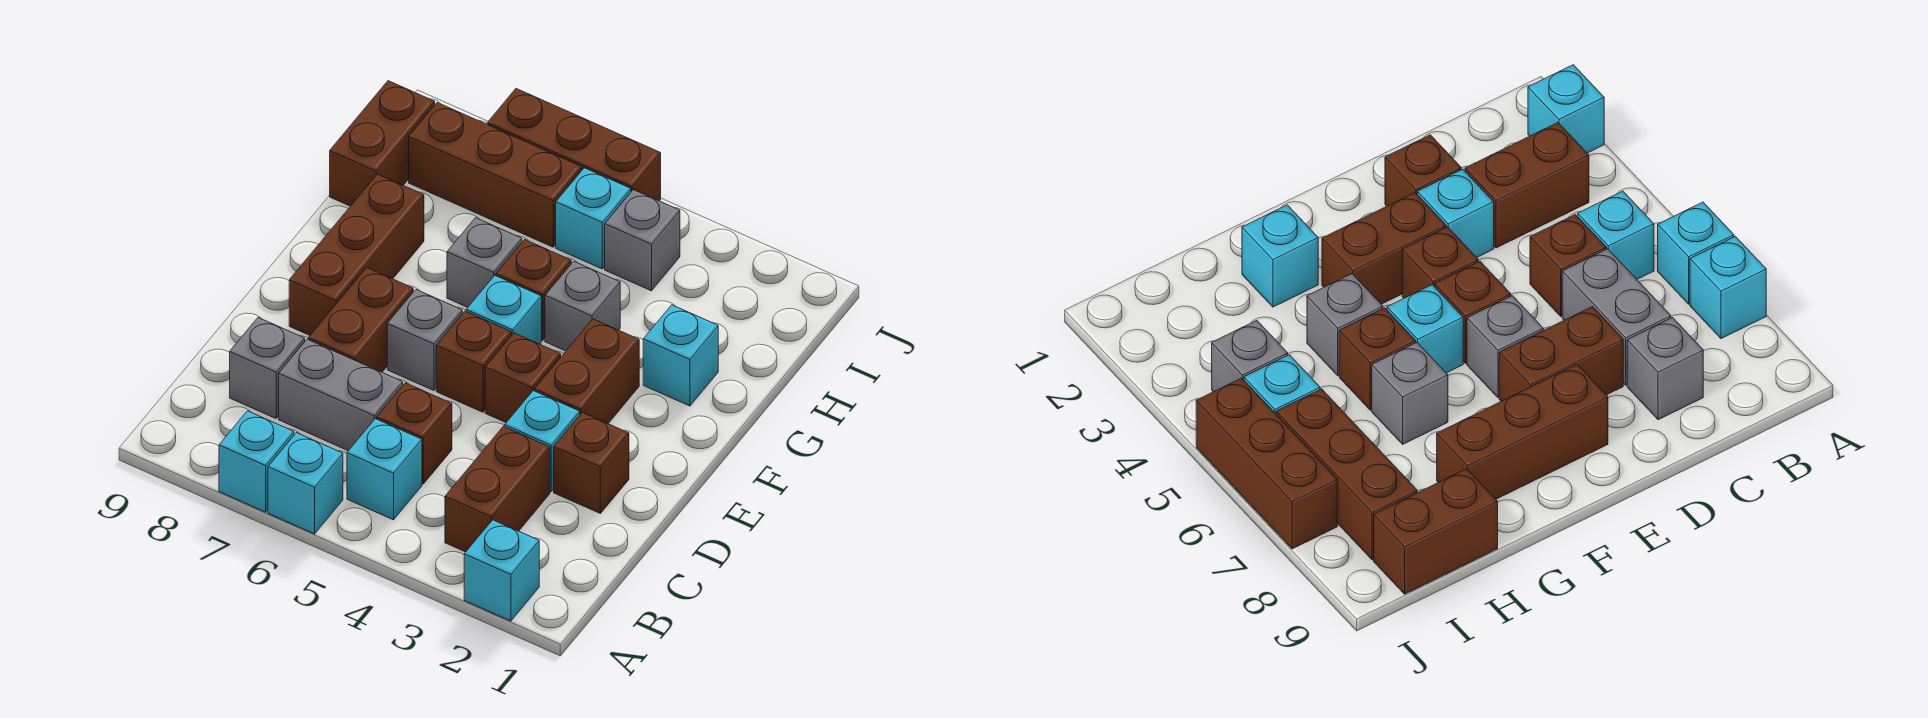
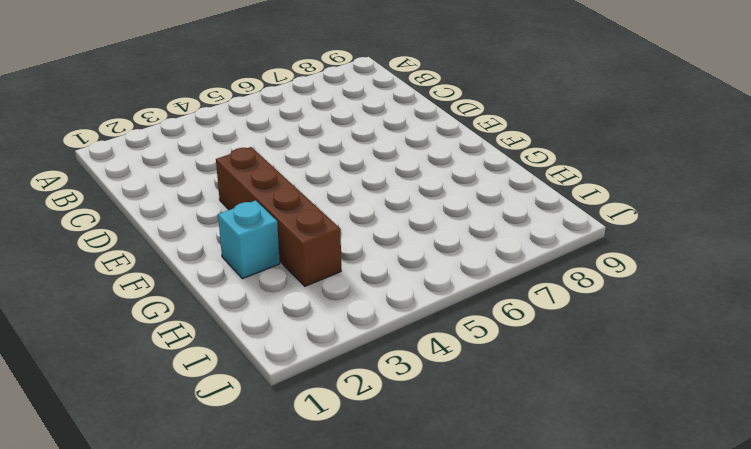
brown 1x4 brick [216,147,341,286] -> brown 1x2 brick [535,319,639,423]
none -> cyan 1x1 brick [464,520,539,621]
none -> cyan 1x1 brick [268,433,343,534]
none -> cyan 1x1 brick [219,411,294,512]

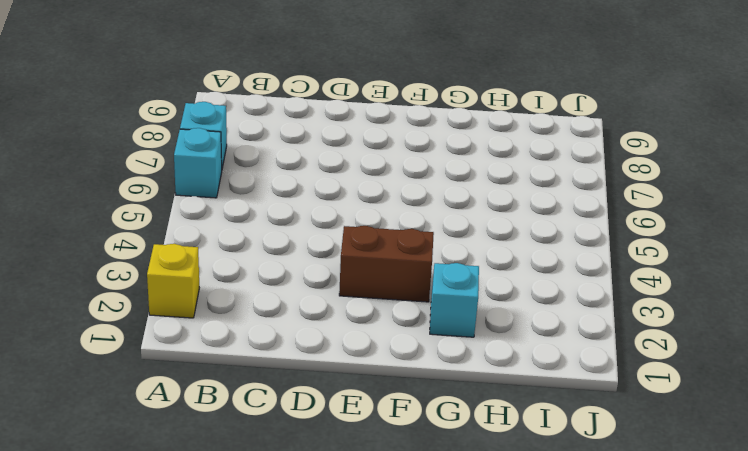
yellow 1x1 brick [147,244,199,318] -> cyan 1x1 brick [464,520,539,621]
none -> brown 1x2 brick [445,426,550,552]
none -> cyan 1x1 brick [347,419,422,520]
none -> brown 1x1 brick [377,383,452,484]

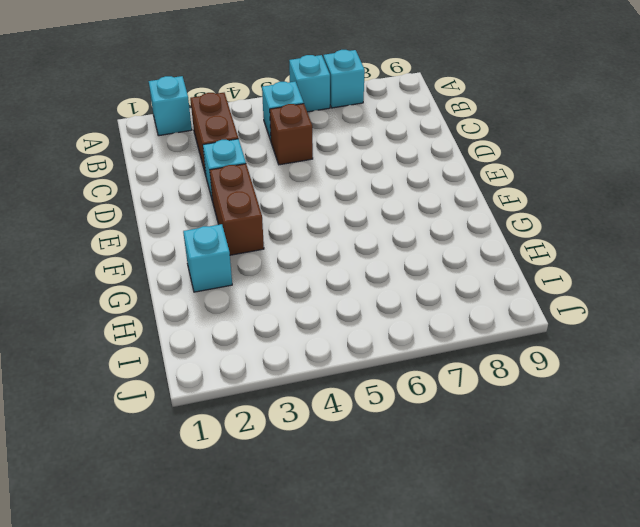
none -> grey 1x2 brick [279,339,403,451]
none -> grey 1x1 brick [230,318,305,418]
none -> brown 1x1 brick [554,412,629,513]

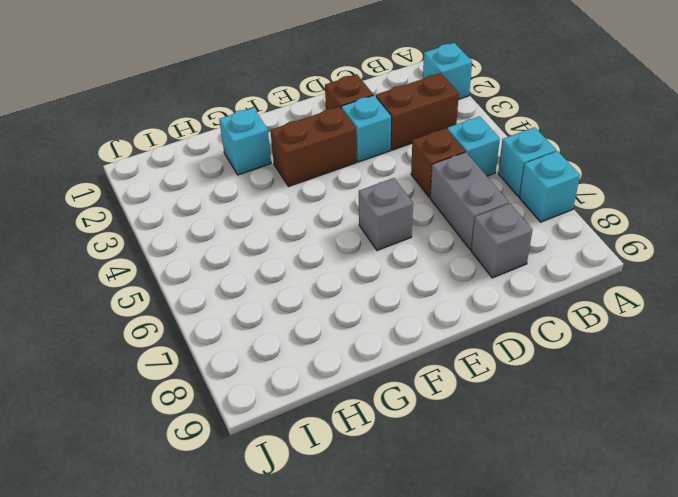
none -> brown 1x2 brick [308,268,413,372]
none -> brown 1x1 brick [485,333,561,422]
none -> brown 1x1 brick [436,311,512,412]

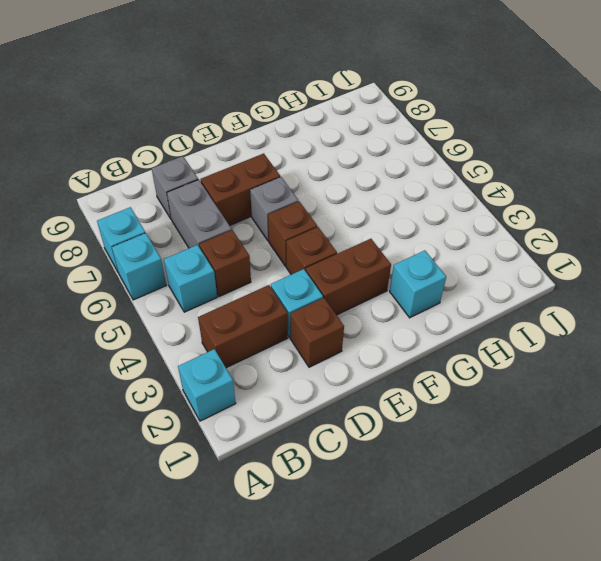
none -> brown 1x3 brick [289,174,424,335]
none -> cyan 1x1 brick [466,275,541,344]
none -> grey 1x1 brick [545,261,620,351]

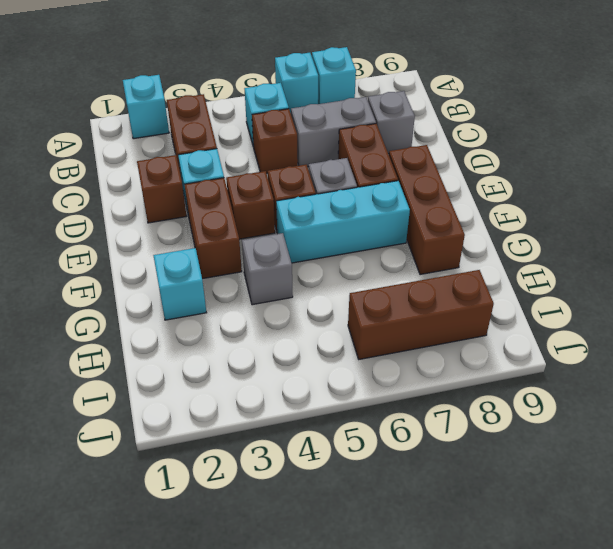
cyan 1x3 brick [276,181,410,263] -> cyan 1x1 brick [466,275,541,344]
none -> brown 1x1 brick [496,240,571,341]
none -> grey 1x1 brick [447,218,522,307]
none -> brown 1x2 brick [330,81,435,206]

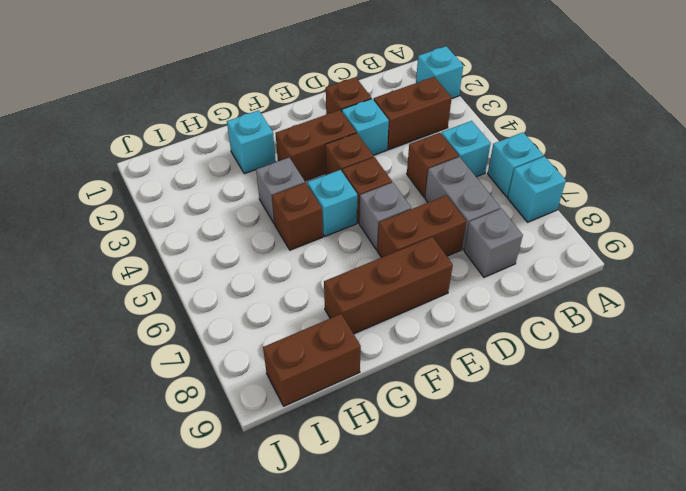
none -> grey 1x1 brick [447,218,522,307]
none -> grey 1x1 brick [605,190,680,291]
none -> cyan 1x1 brick [556,168,631,269]

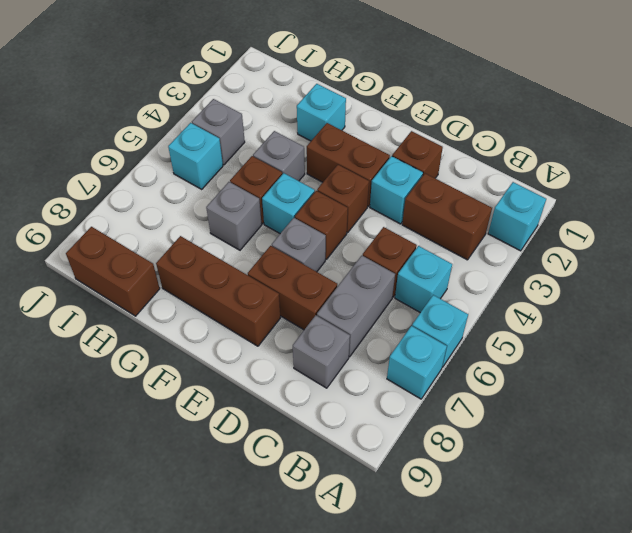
none -> brown 1x3 brick [409,103,582,247]
none -> brown 1x3 brick [487,89,661,201]

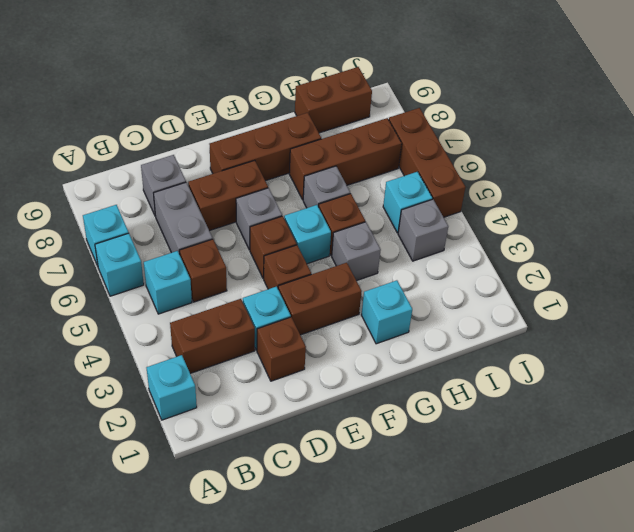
brown 1x3 brick [289,118,402,200] -> brown 1x3 brick turned to [409,103,582,247]

